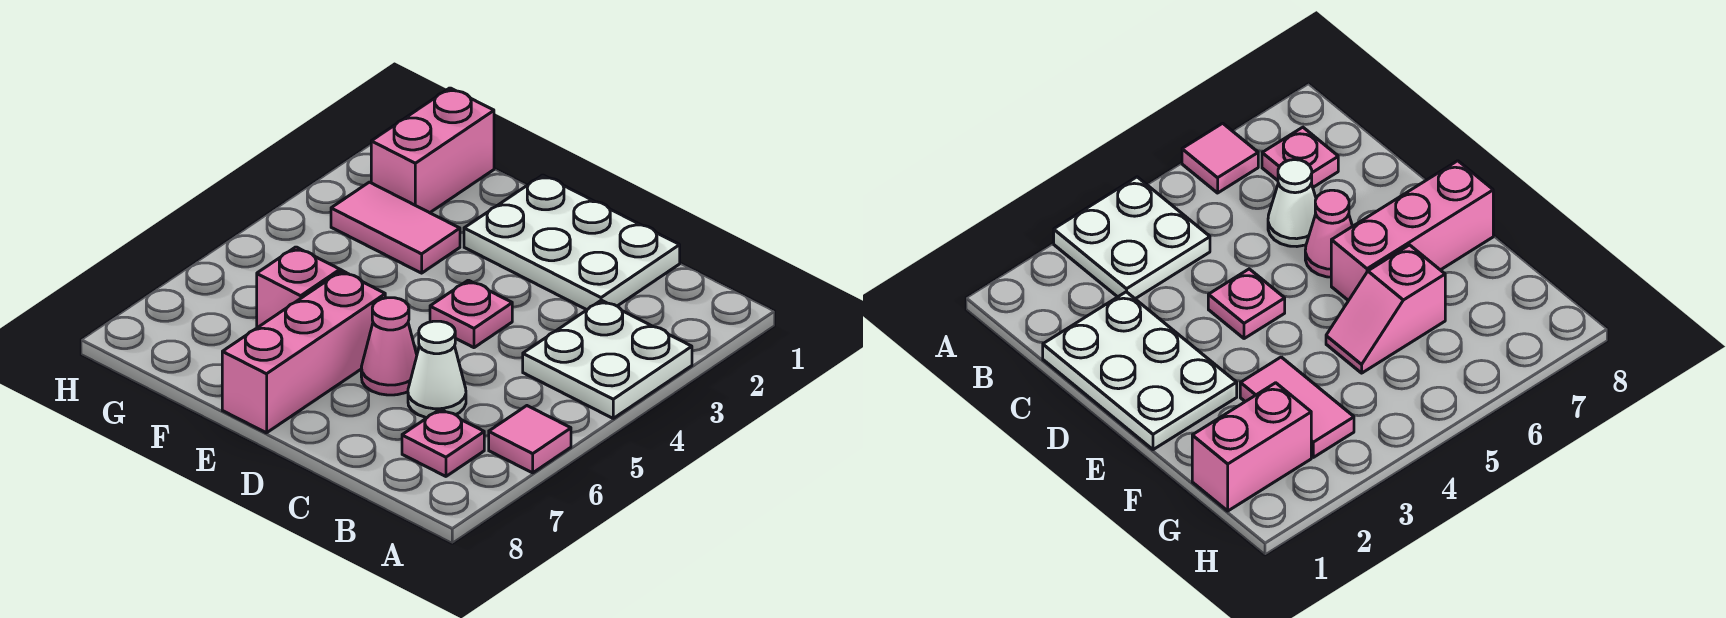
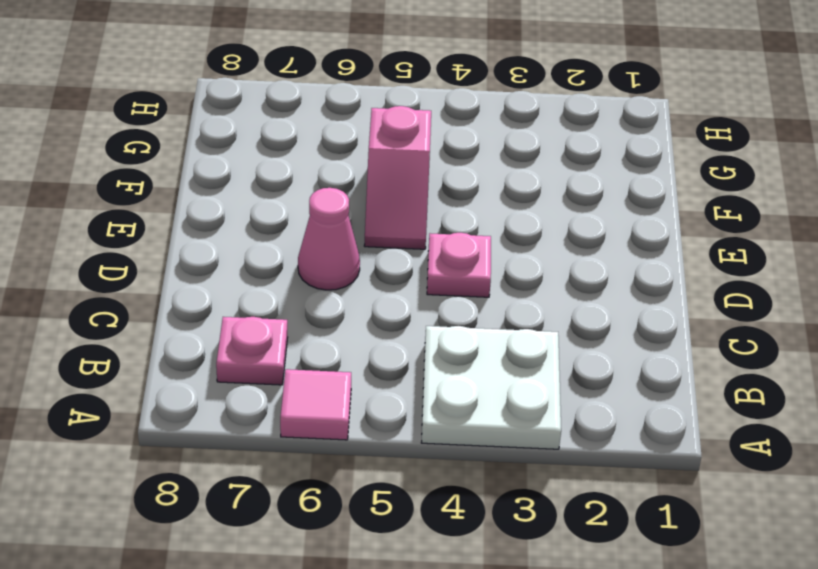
pink 1x2 slope [364,106,431,249] -> pink 1x2 slope turned to [257,247,348,328]
none -> white 2x3 plate [464,175,680,310]
none -> white 1x1 cone [408,321,466,418]

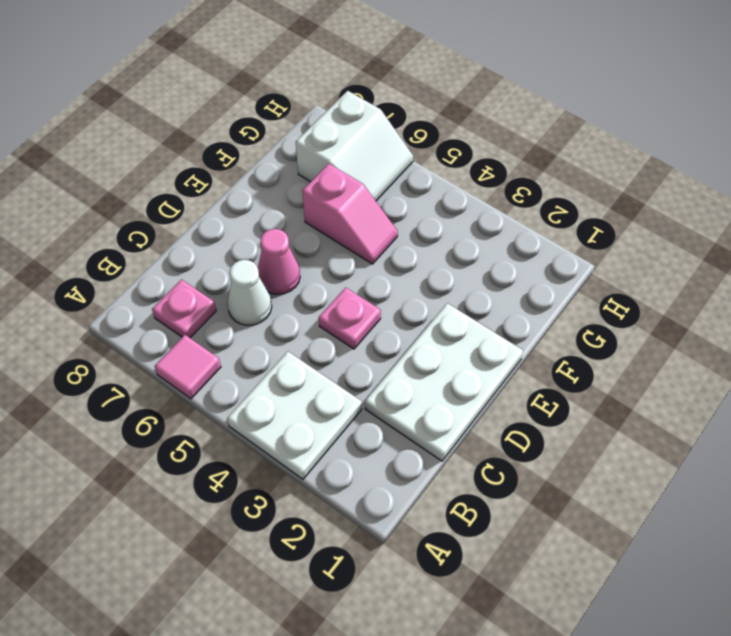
white 2x2 slope [296,91,413,201] -> none
none -> pink 1x3 brick [222,271,385,433]
none -> pink 1x2 tile [331,182,460,273]

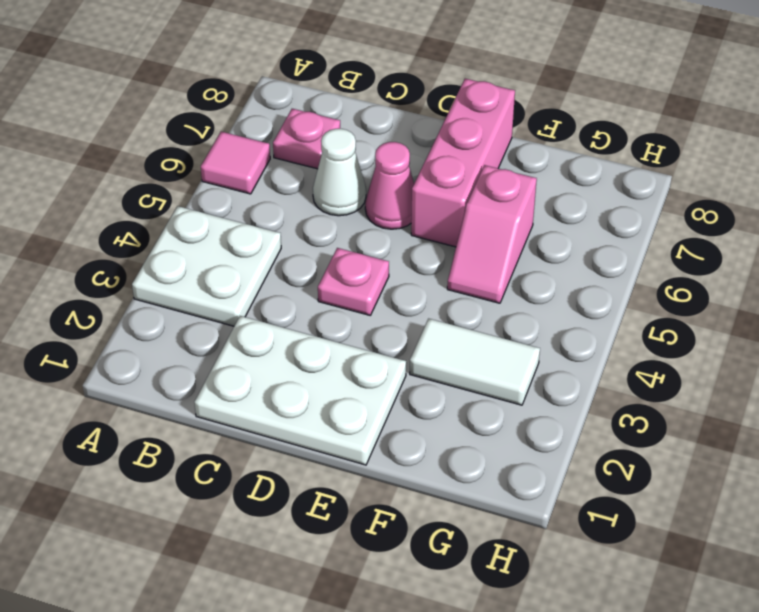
white 1x2 tile [410,319,540,405] -> pink 1x2 tile [331,182,460,273]
none -> pink 1x2 brick [371,88,494,213]

